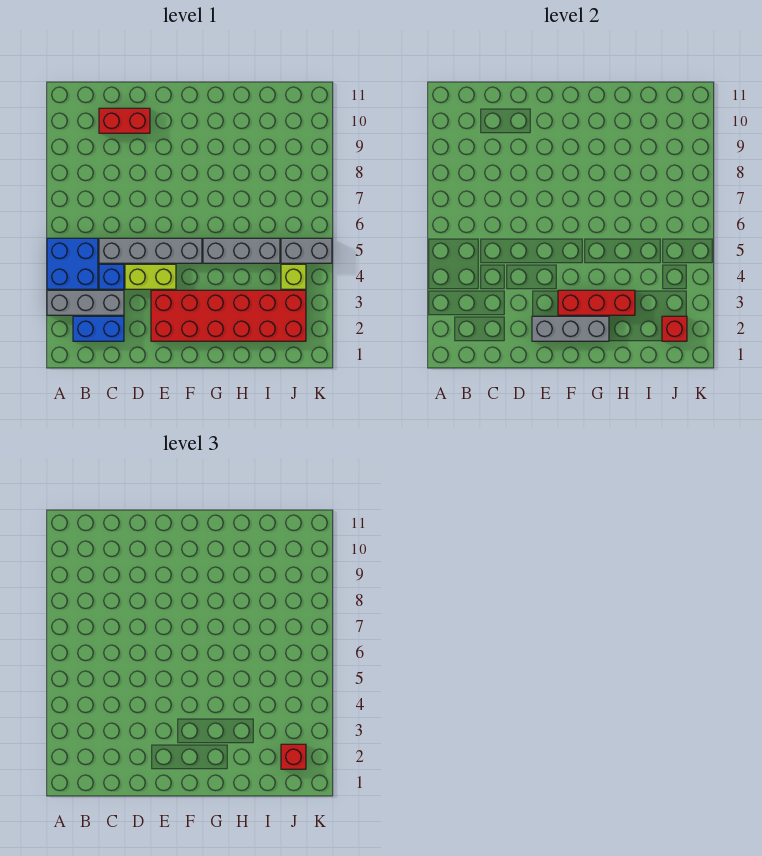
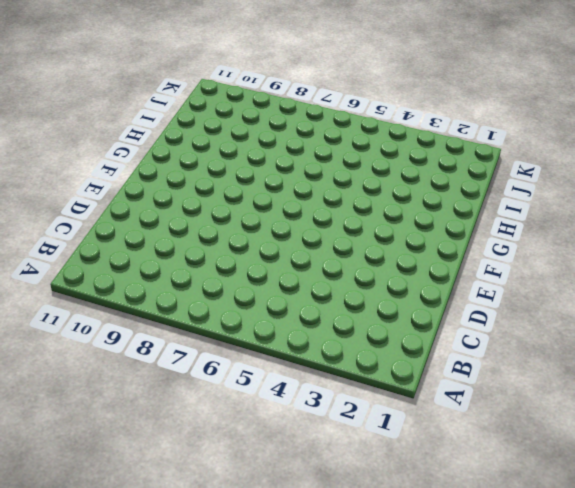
none -> grey 1x3 brick [47,290,124,315]
none -> blue 2x2 brick [47,238,98,289]
none -> blue 1x2 brick [73,316,124,341]

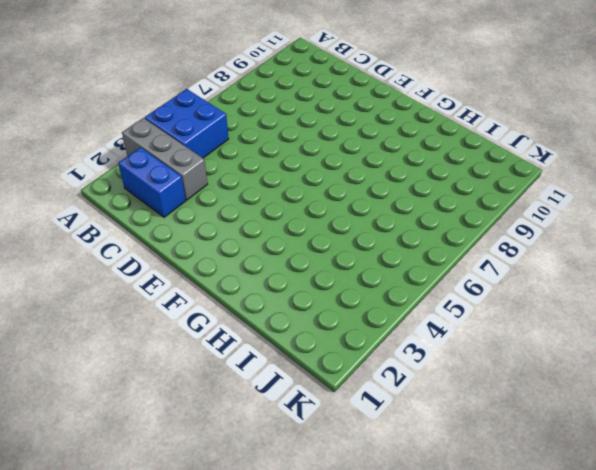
none -> blue 1x1 brick [99,264,124,289]
none -> grey 1x4 brick [99,238,202,263]
none -> red 1x2 brick [99,108,150,133]

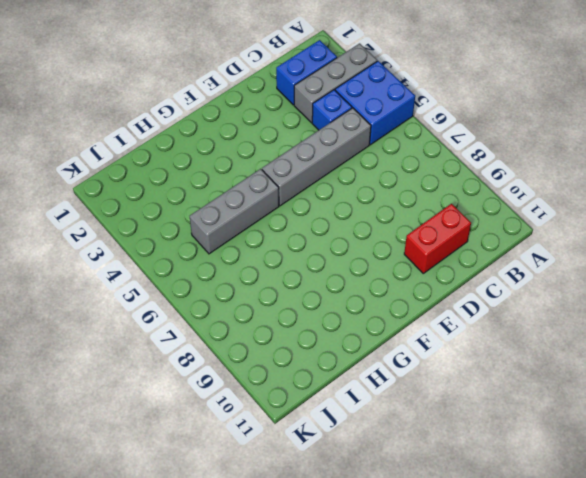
none -> lime 1x2 brick [125,264,176,289]
none -> red 2x6 brick [151,290,306,341]
none -> lime 1x1 brick [281,264,306,289]

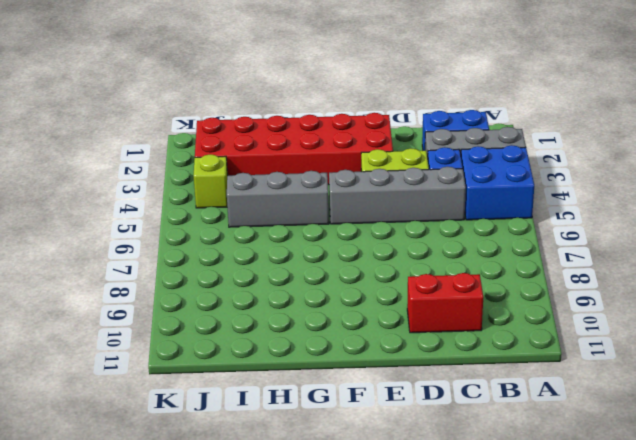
none -> grey 1x2 brick [281,238,332,263]
none -> grey 1x3 brick [532,316,609,341]
none -> red 1x3 brick [558,290,635,315]

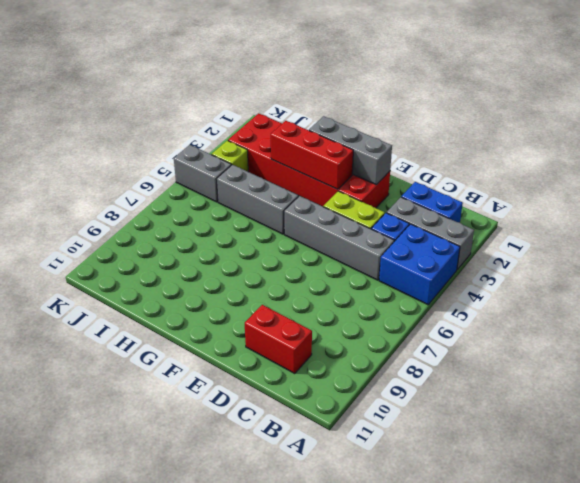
none -> red 1x1 brick [662,316,687,341]
none -> red 1x1 brick [281,744,306,769]

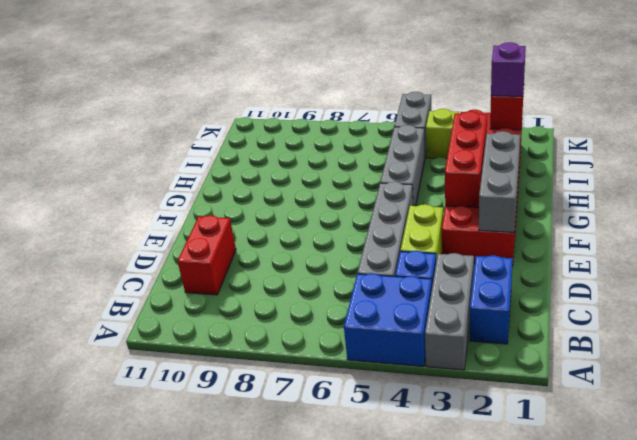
purple 1x1 brick [491,42,526,96] -> red 1x1 brick [281,744,306,769]

